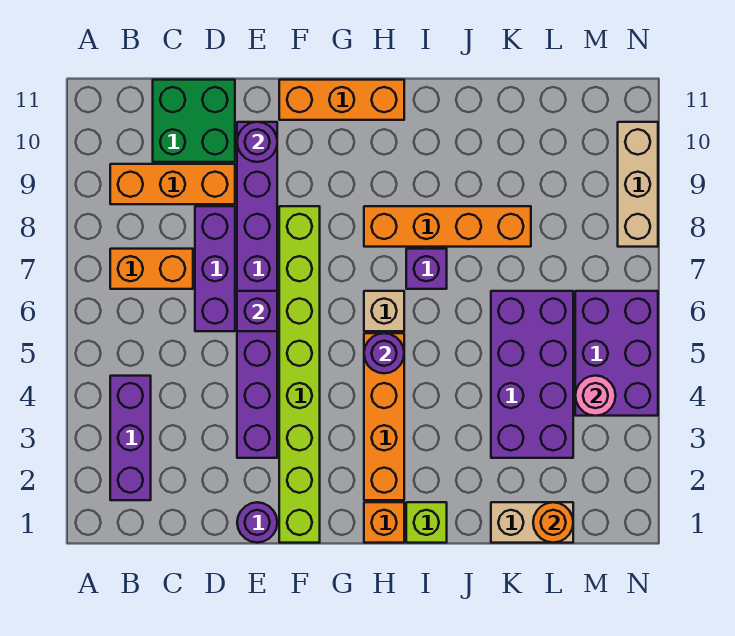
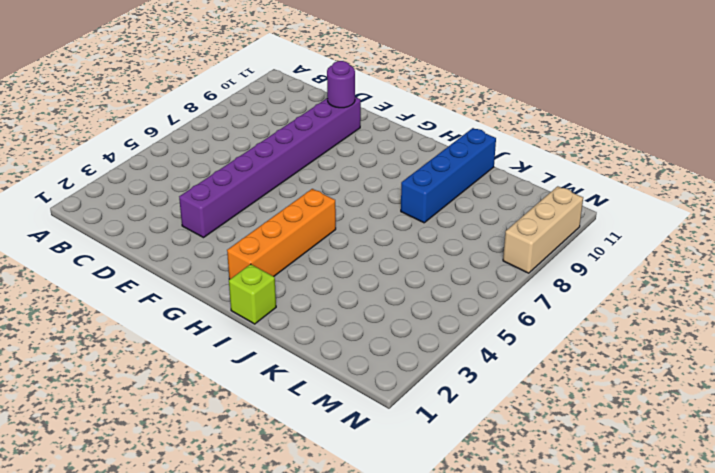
blue 1x4 brick [401,128,496,223] -> orange 1x4 brick [364,206,531,247]
none -> purple 1x3 brick [110,376,151,500]
none -> orange 1x2 brick [110,249,193,289]
none -> orange 1x3 brick [110,164,235,204]

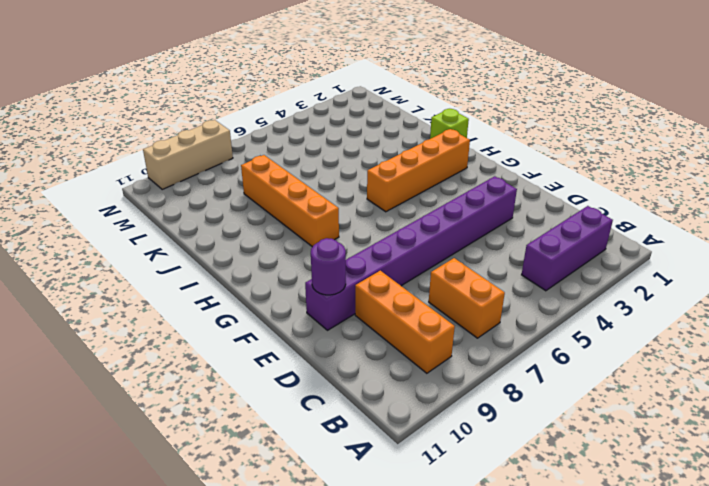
none -> green 2x2 brick [153,80,235,162]
none -> purple 1x3 brick [195,206,235,331]
none -> purple 1x1 round brick [237,502,277,543]

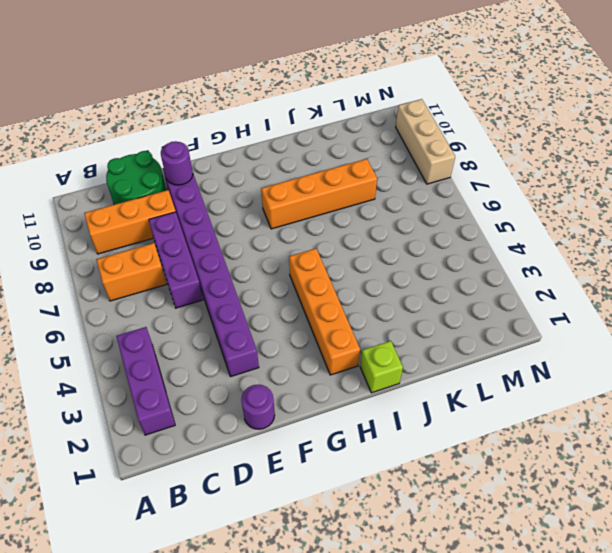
green 2x2 round brick [106,151,166,205] -> green 2x2 brick [153,80,235,162]
none -> lime 1x8 brick [279,206,320,543]
none -> orange 1x3 brick [279,80,404,120]
none -> orange 1x1 brick [364,502,404,543]

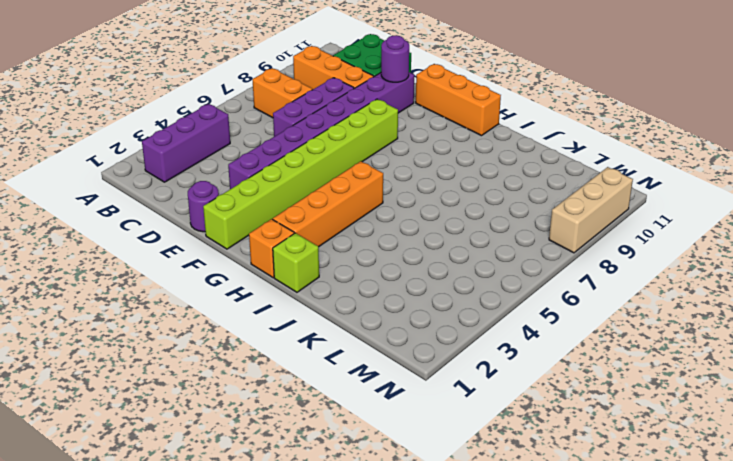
none -> tan 1x1 brick [364,291,404,331]
none -> orange 1x4 brick [364,206,531,247]
none -> purple 1x1 brick [406,249,447,289]

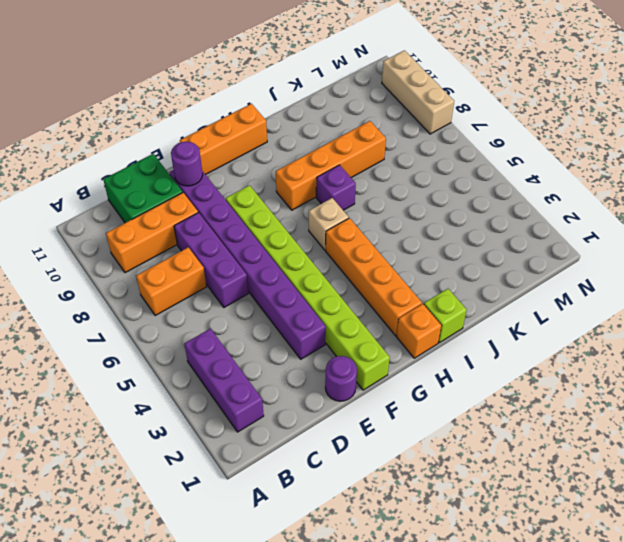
none -> tan 1x2 brick [491,502,573,543]
none -> purple 2x4 brick [491,291,573,458]
none -> purple 2x3 brick [575,291,658,416]

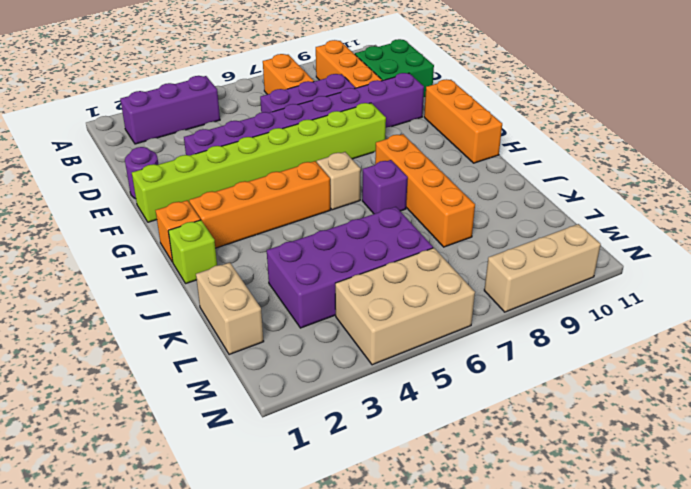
tan 2x3 brick [335,248,475,365] -> purple 2x3 brick [575,291,658,416]
none -> purple 1x1 brick [237,291,277,331]
none -> purple 1x1 round brick [237,122,277,162]
none -> purple 1x1 round brick [364,333,404,373]

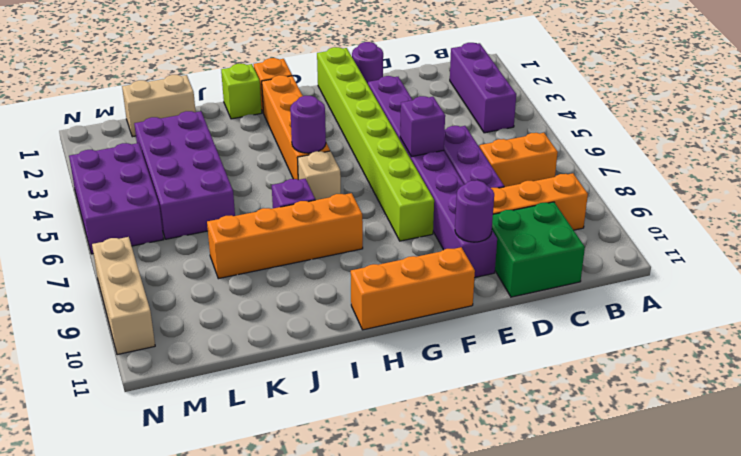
none -> orange 1x1 round brick [533,502,573,543]
none -> pink 1x1 round brick [575,376,616,416]

